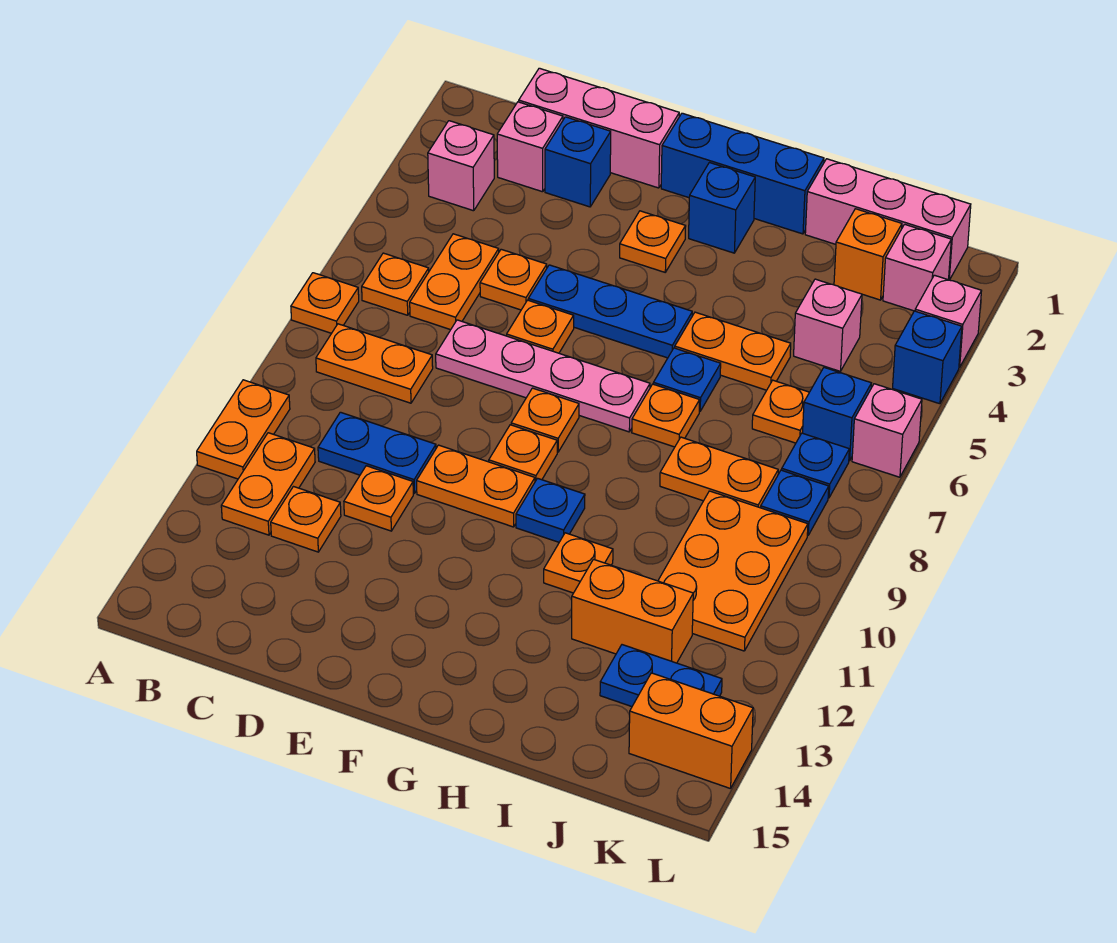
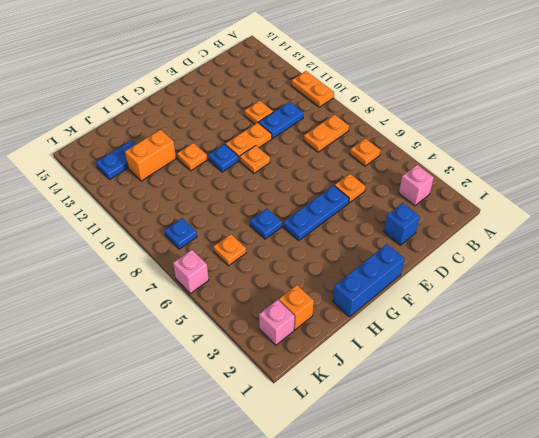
none -> orange 1x1 plate [291,273,359,333]
none -> orange 1x2 plate [221,433,315,535]
none -> pink 1x3 brick [519,68,679,188]
none -> pink 1x1 brick [497,102,563,192]

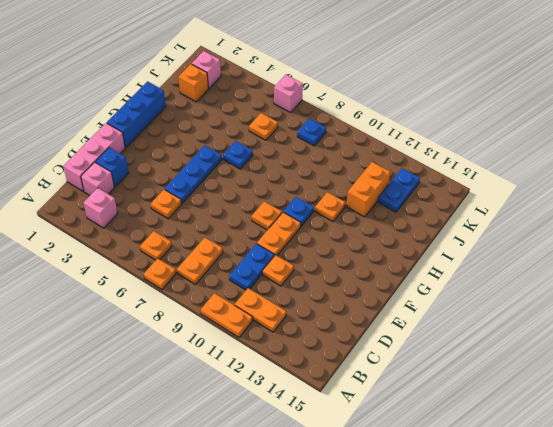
none -> orange 1x2 plate [410,234,499,330]
none -> orange 1x1 plate [271,487,341,552]
none -> pink 1x4 plate [436,320,650,432]
none -> orange 1x1 plate [507,300,574,353]

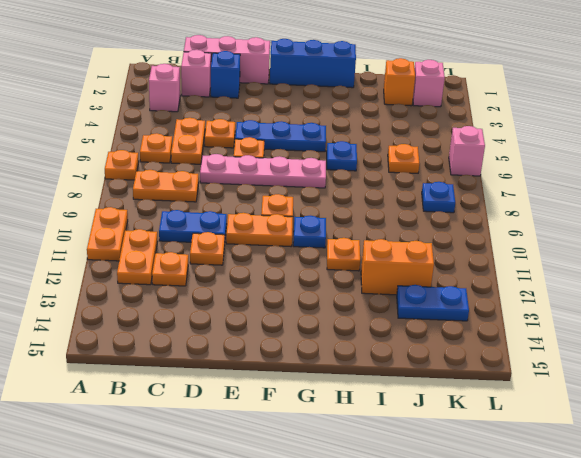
none -> orange 1x1 plate [620,211,686,272]
none -> orange 1x1 plate [511,388,579,452]
none -> blue 1x1 brick [689,163,755,253]
none -> orange 1x2 plate [675,312,791,390]

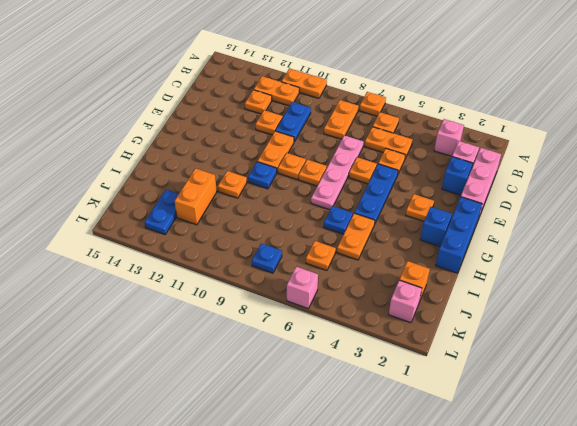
none -> orange 1x1 plate [632,384,700,447]
none -> pink 1x3 brick [805,159,971,280]
none -> orange 1x2 plate [660,437,778,508]
none -> pink 1x1 brick [794,279,862,371]

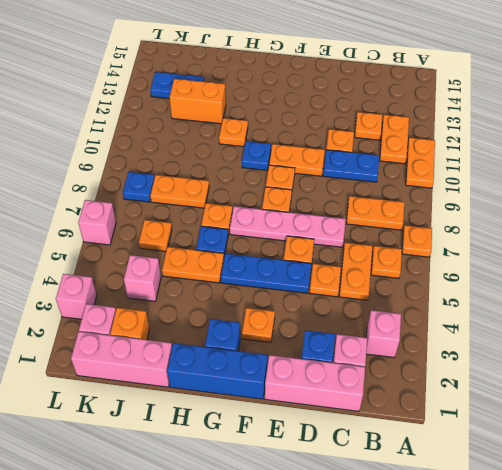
none -> orange 2x3 plate [658,491,808,651]
none -> blue 1x1 brick [803,368,871,461]
none -> blue 1x1 plate [782,433,849,498]
none -> orange 1x2 brick [629,673,753,789]

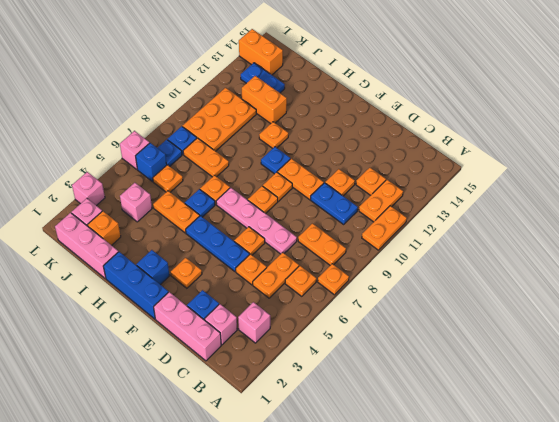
none -> blue 1x1 brick [893,311,962,404]

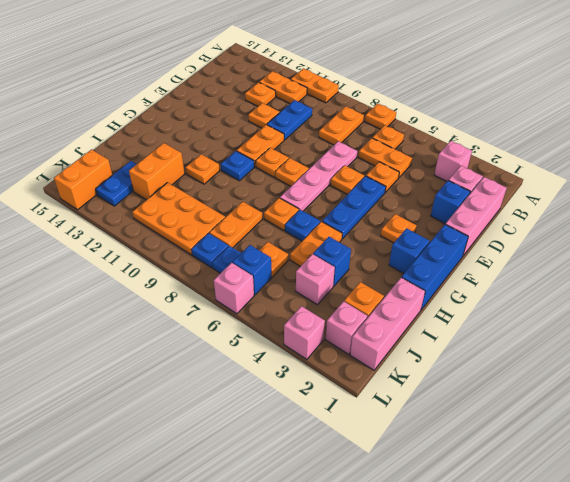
blue 1x1 brick [313,237,351,286] -> blue 1x1 brick moved to [893,311,962,404]

